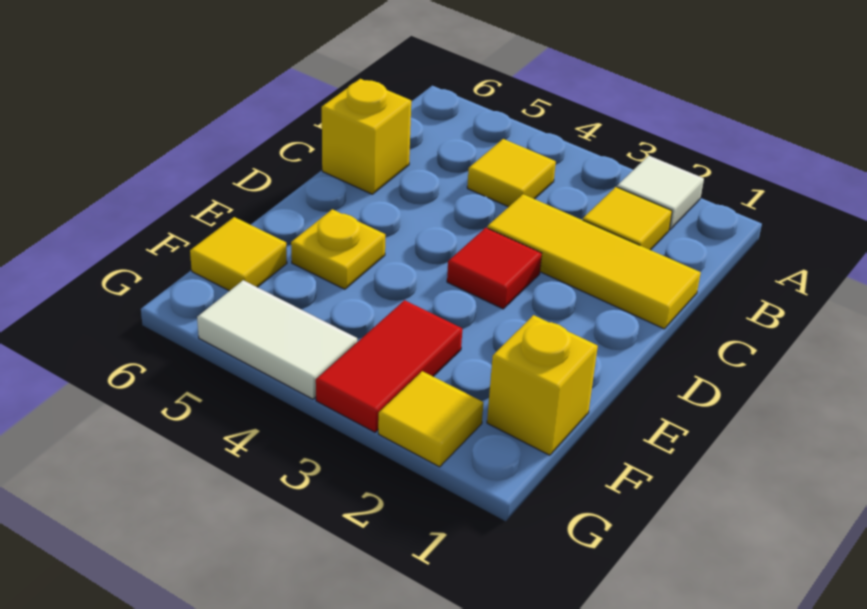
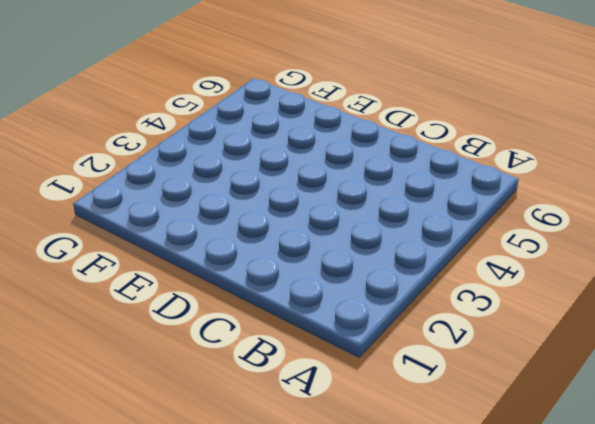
none -> white 1x1 tile [617,156,704,230]
none -> yellow 1x1 tile [583,187,672,250]
none -> yellow 1x1 tile [467,139,556,207]

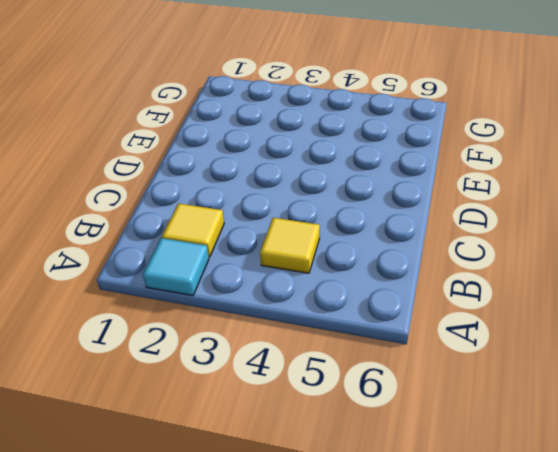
cyan 1x1 tile [143,238,209,296] -> white 1x1 tile [617,156,704,230]
none -> yellow 1x3 tile [487,194,701,329]
none -> yellow 1x1 brick [322,79,411,194]
none -> red 1x1 tile [447,228,542,309]

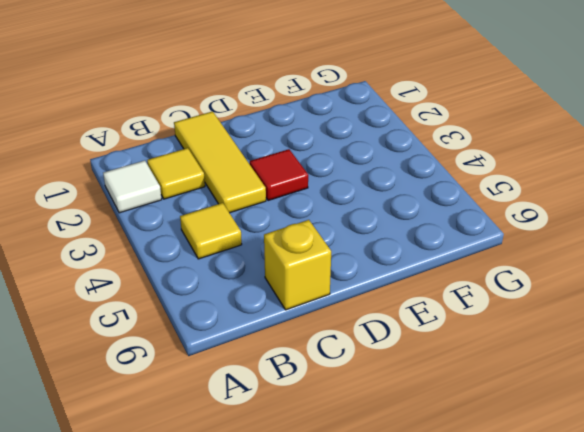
none -> yellow 1x1 plate [291,209,385,289]
none -> yellow 1x1 brick [487,315,598,455]
none -> red 1x2 tile [316,300,462,432]

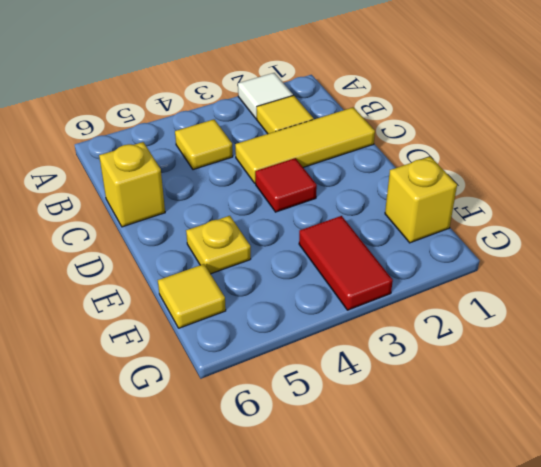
none -> yellow 1x1 tile [378,371,483,467]
none -> white 1x2 tile [197,280,357,399]

